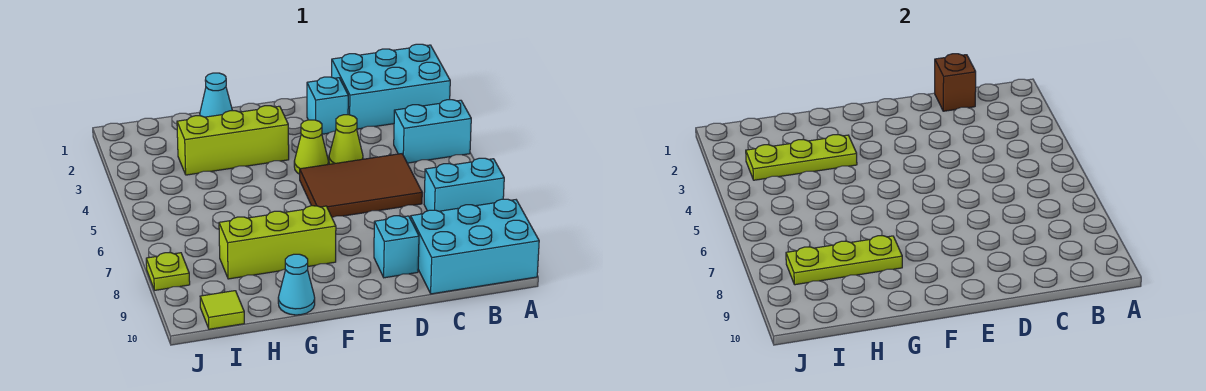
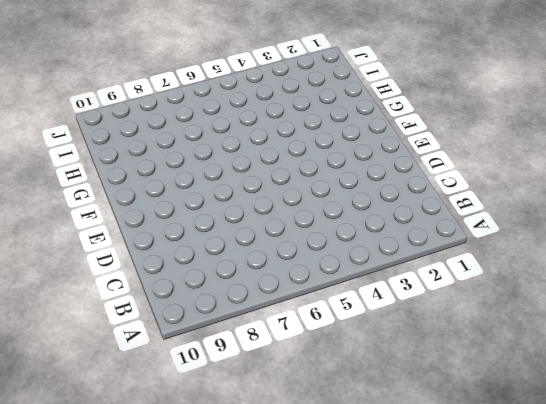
none -> cyan 2x3 brick [332,44,450,129]
none -> cyan 1x2 brick [394,100,471,163]
none -> cyan 1x2 brick [424,158,504,211]

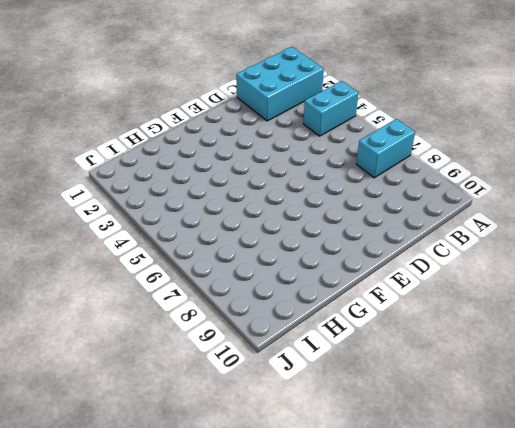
none -> cyan 2x3 brick [411,199,539,294]
none -> brown 2x3 tile [300,154,422,217]
none -> cyan 1x1 brick [307,77,348,134]

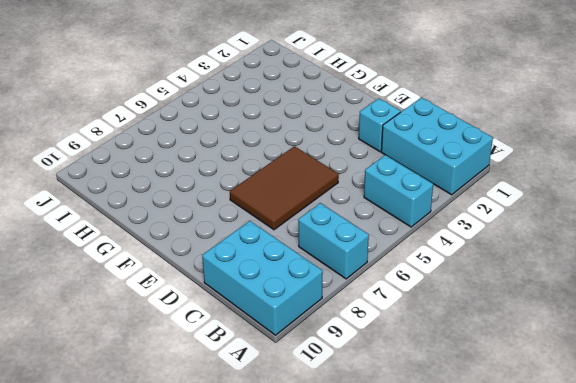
brown 2x3 tile [230,146,339,230] -> brown 2x3 tile turned to [300,154,422,217]
none -> lime 1x1 cone [329,115,363,164]
none -> cyan 1x1 brick [374,216,419,278]
none -> lime 1x1 cone [294,120,329,174]

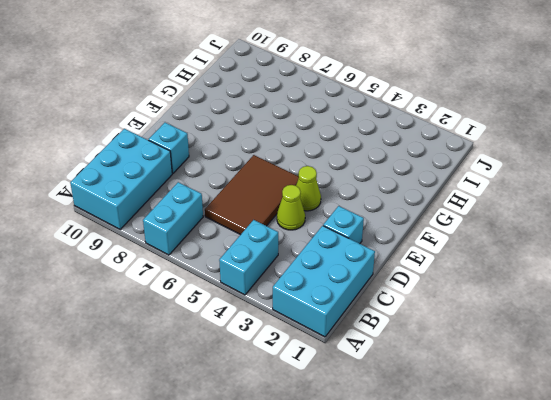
none -> lime 1x3 brick [177,106,289,175]
none -> lime 1x3 brick [219,206,336,279]
none -> cyan 1x1 cone [200,73,232,117]

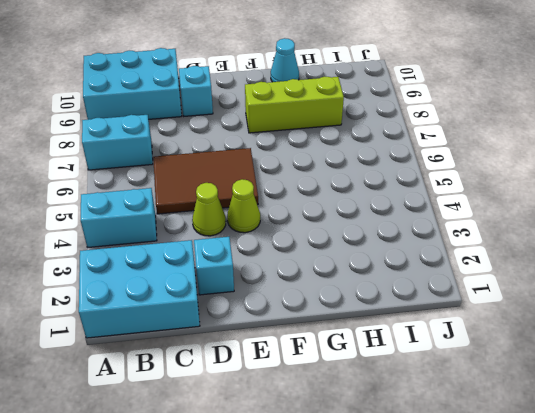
none -> lime 1x3 brick [177,106,289,175]
none -> cyan 1x1 cone [200,73,232,117]
none -> lime 1x1 tile [200,291,244,329]

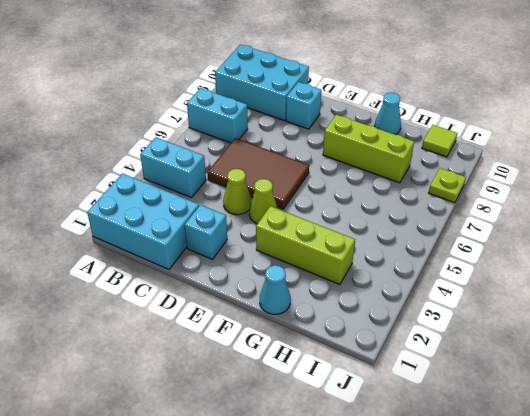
none -> brown 1x1 brick [935,54,976,111]
none -> lime 1x3 plate [746,135,857,180]
none -> lime 1x3 plate [786,236,902,285]

